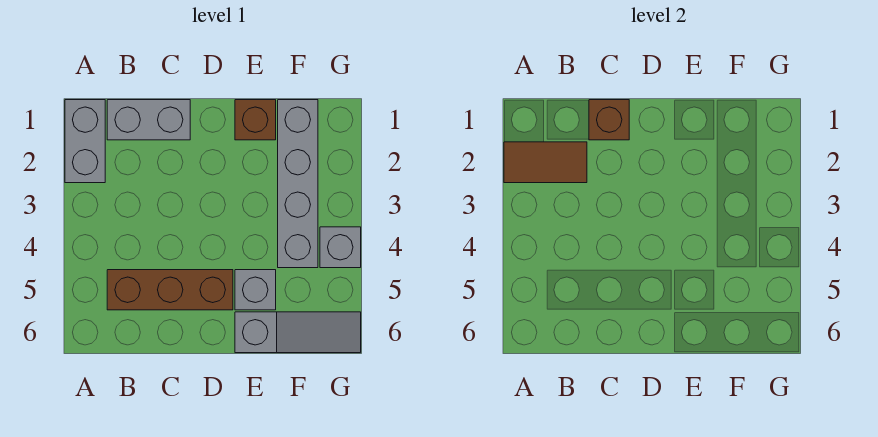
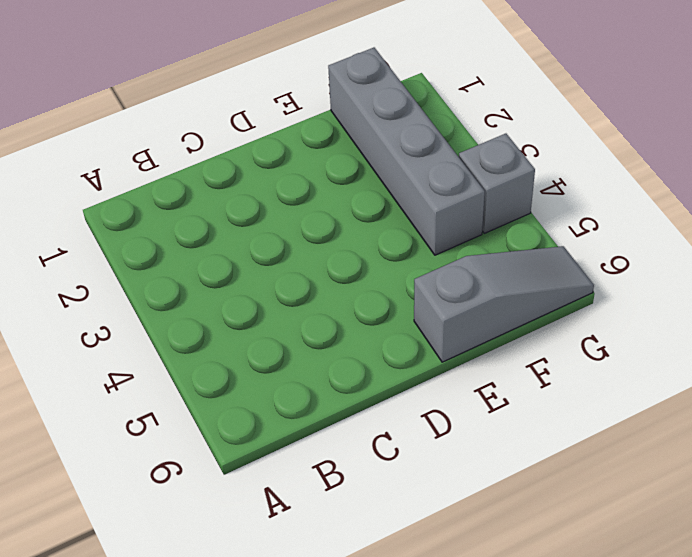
none -> grey 1x2 brick [65,100,105,183]
none -> grey 1x2 brick [107,100,190,140]

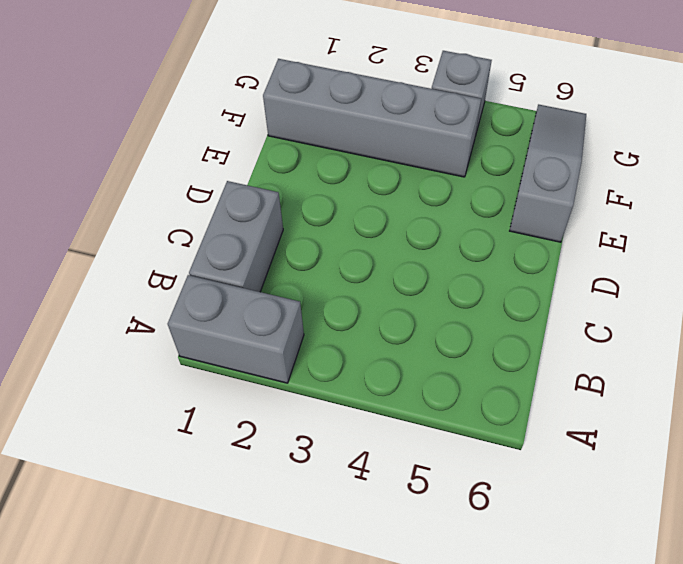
none -> brown 1x3 brick [107,270,233,310]
none -> brown 1x1 brick [235,100,276,140]

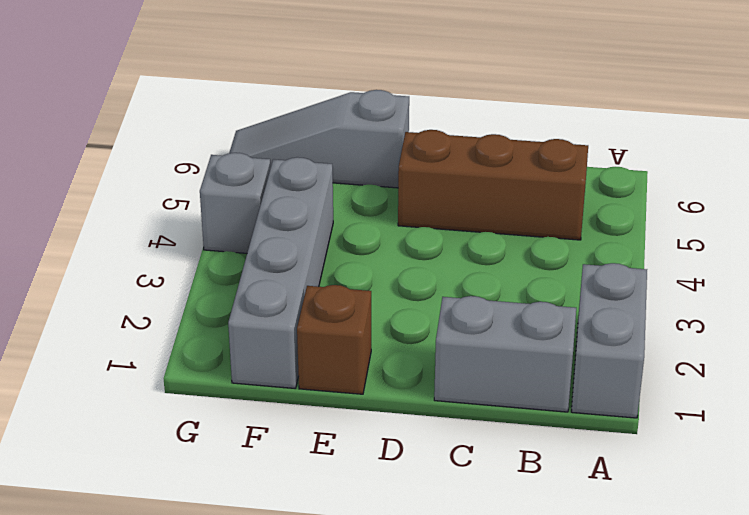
none -> grey 1x1 brick [235,270,276,310]
none -> brown 1x2 tile [504,142,587,183]

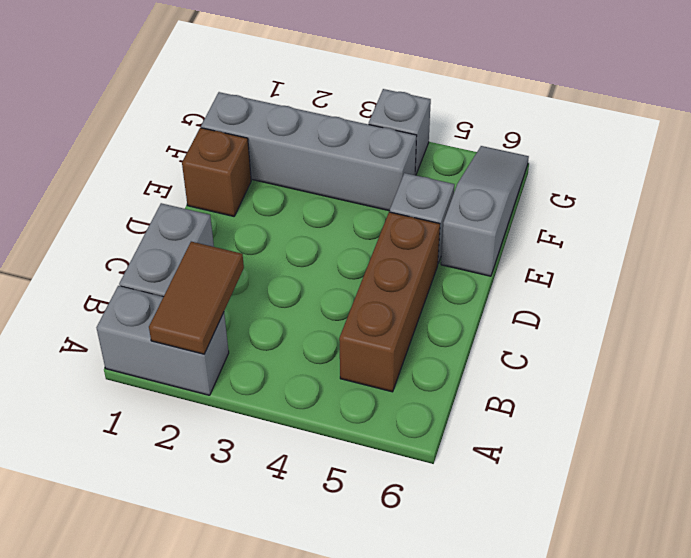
none -> brown 1x1 brick [589,100,629,140]

